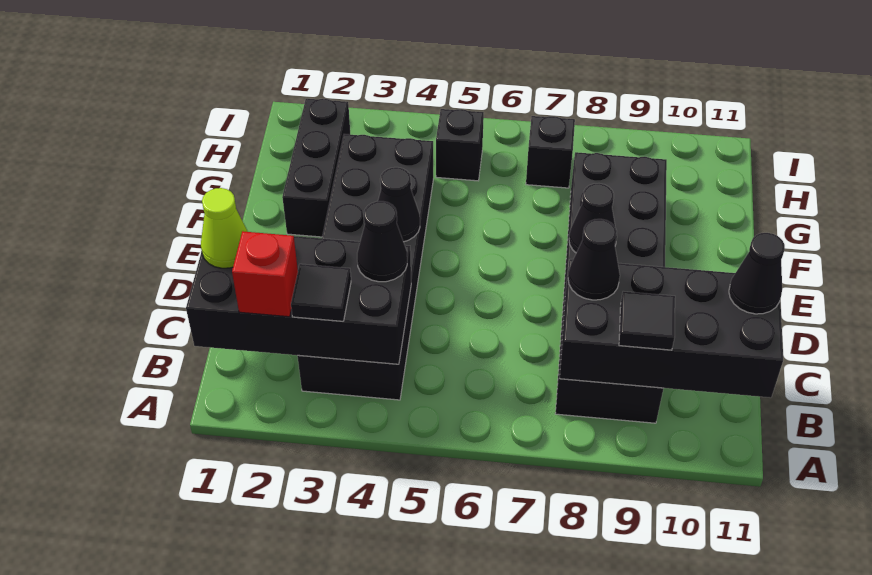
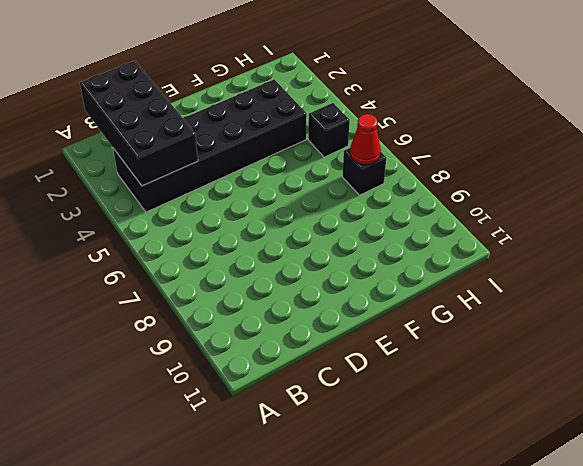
red 1x1 cone [350,114,381,165] -> none
none -> black 2x6 brick [555,152,667,423]
none -> black 1x3 brick [282,99,350,237]
none -> black 2x4 brick [560,259,783,398]

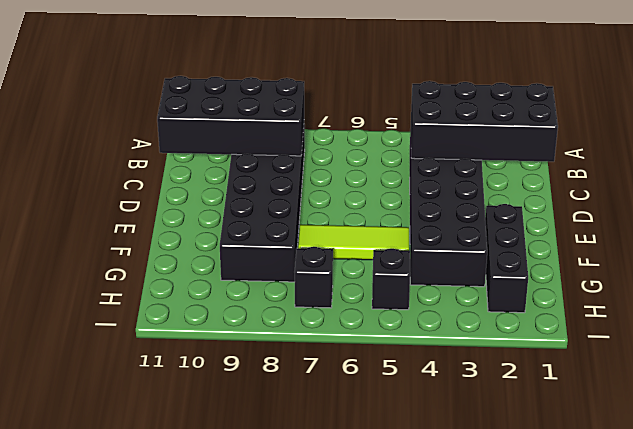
lime 1x3 tile [298,225,409,260] -> none
none -> black 1x1 cone [378,167,420,242]
none -> black 1x1 cone [569,184,617,253]
none -> red 1x1 brick [232,231,298,317]

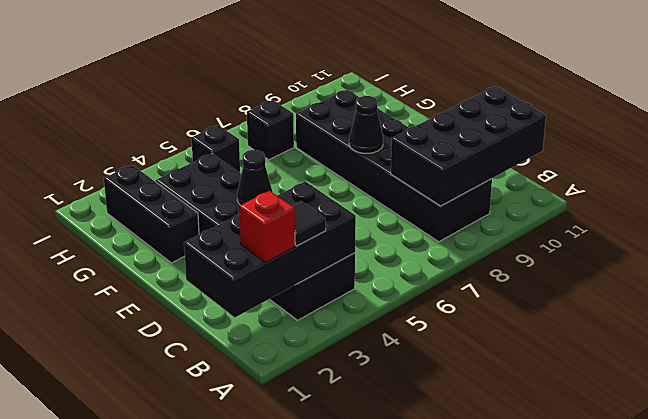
none -> black 1x1 tile [619,291,675,350]
none -> lime 1x1 cone [201,188,248,268]
none -> black 1x1 cone [357,201,407,282]

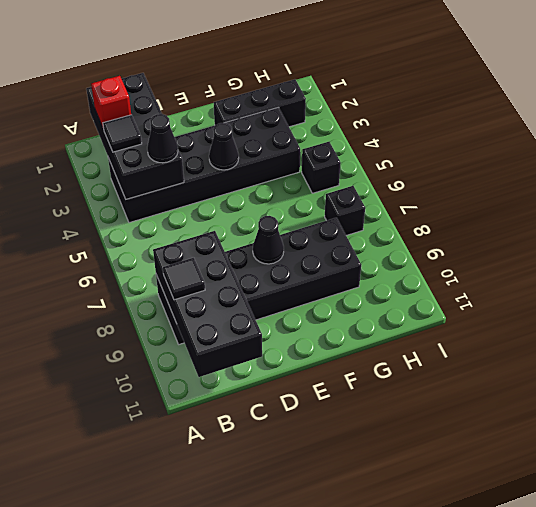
none -> lime 1x1 cone [201,188,248,268]
none -> black 1x1 cone [568,219,620,300]
none -> black 1x1 cone [729,233,785,314]

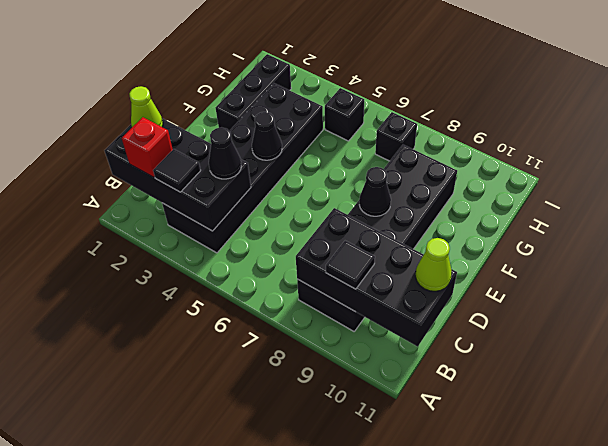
lime 1x1 cone [415,238,452,291] -> black 1x1 cone [729,233,785,314]
none -> black 1x1 cone [568,219,620,300]

